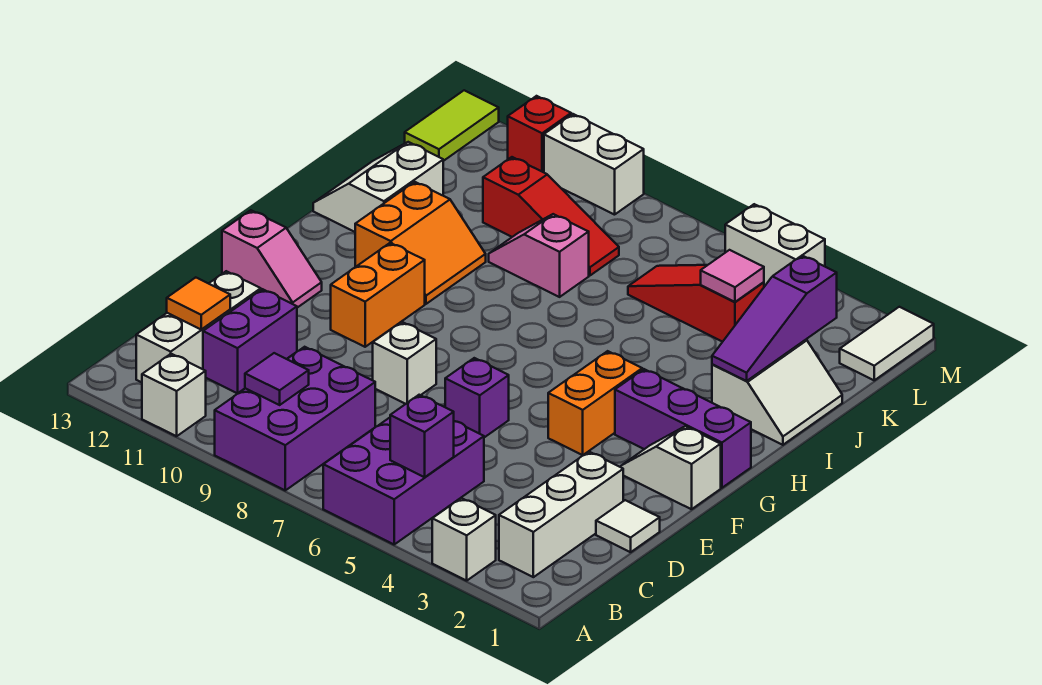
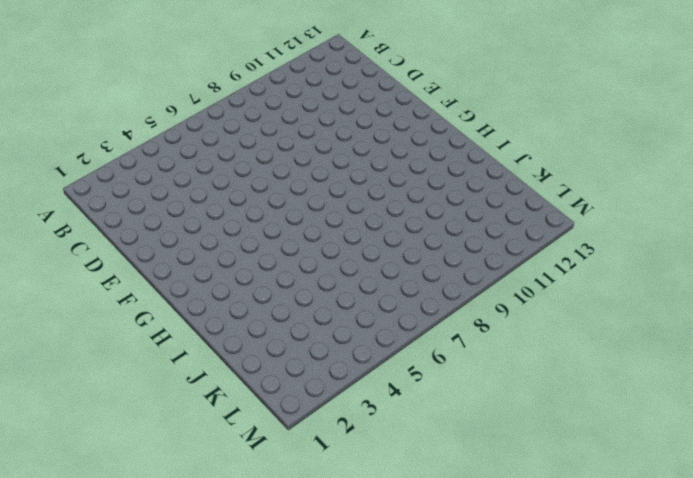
none -> white 1x1 brick [432,498,496,581]
none -> purple 2x3 brick [323,418,484,544]
none -> purple 2x3 brick [215,347,375,490]
none -> white 1x1 brick [142,354,206,436]

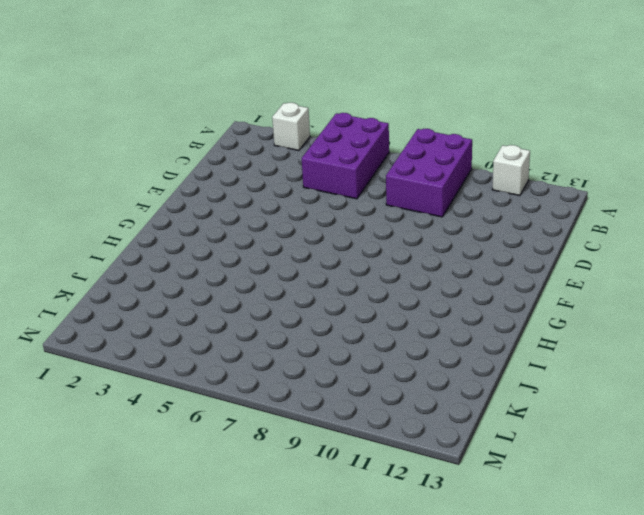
none -> white 1x3 brick [499,452,623,577]
none -> white 1x3 brick [136,271,261,382]
none -> purple 1x2 brick [203,289,297,393]
none -> white 1x1 tile [596,500,660,552]

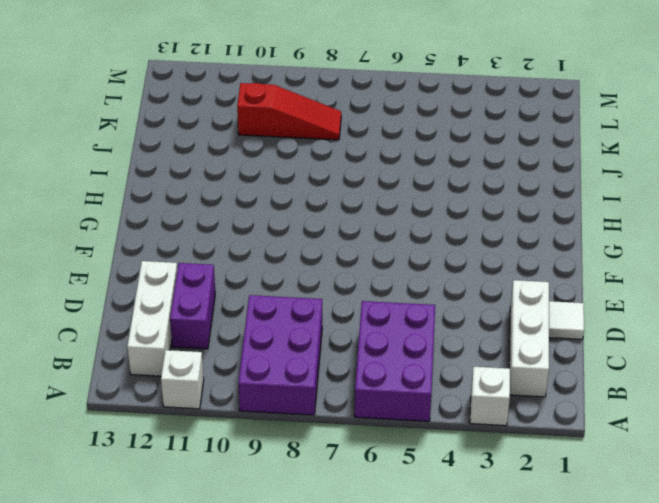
none -> purple 1x1 brick [445,358,509,437]
none -> white 1x1 brick [373,322,436,404]
none -> white 1x2 slope [621,426,721,509]
none -> orange 1x2 brick [548,351,642,455]

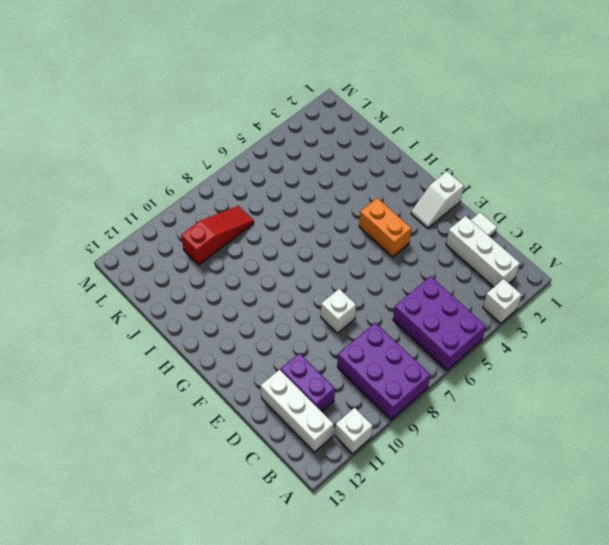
none -> purple 1x1 brick [445,358,509,437]
none -> orange 1x2 brick [331,243,425,347]
none -> pink 1x2 slope [222,210,322,308]
none -> purple 1x3 brick [615,369,751,488]

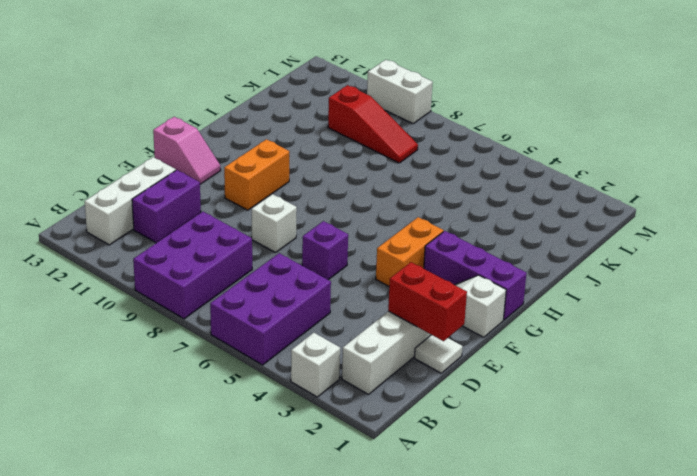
red 1x2 brick [388,262,467,341] -> none
none -> white 1x1 brick [142,354,206,436]
none -> orange 2x2 slope [355,182,486,304]
none -> white 2x2 slope [712,340,842,445]
none -> white 2x2 slope [313,142,443,232]

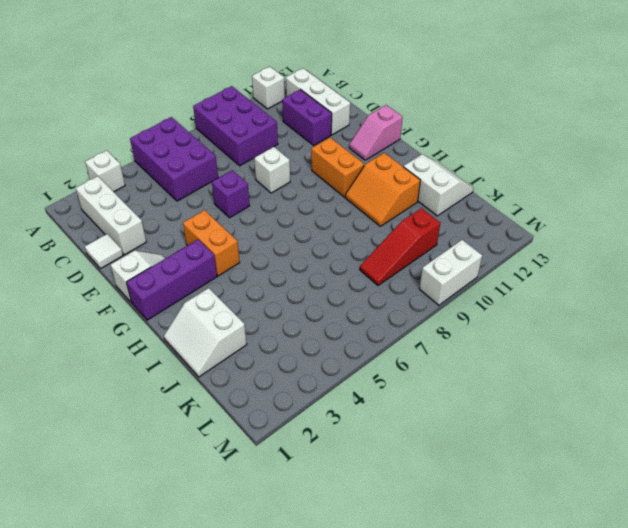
none -> pink 1x2 slope [489,214,589,297]
none -> red 1x3 slope [628,265,764,342]
none -> white 1x2 tile [840,307,934,380]
none -> lime 1x2 tile [405,90,499,161]

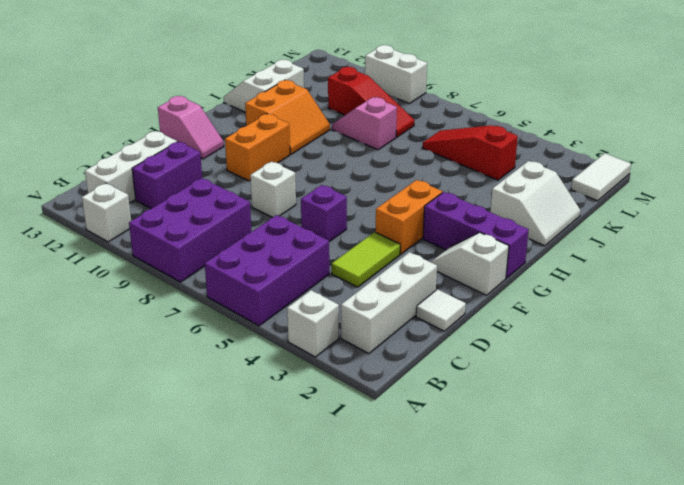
lime 1x2 tile [332,232,400,287] -> lime 1x2 tile moved to [405,90,499,161]
none -> white 1x2 brick [725,204,825,287]
none -> red 1x1 brick [508,96,571,172]
none -> purple 1x1 brick [390,395,454,477]
none -> purple 1x1 tile [245,353,309,405]

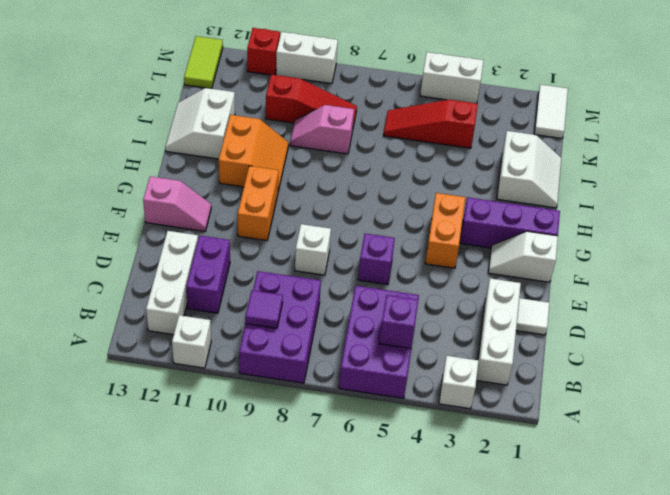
none -> orange 1x1 tile [167,277,230,330]
none -> purple 1x3 slope [712,256,837,381]
none -> pink 1x1 tile [701,250,764,302]

